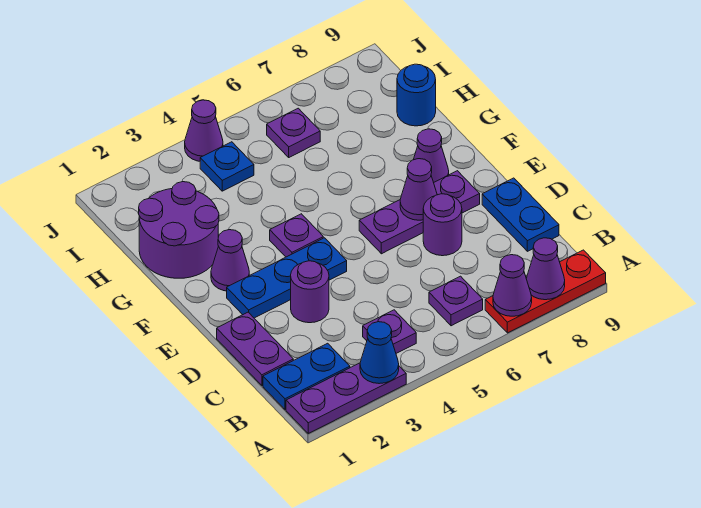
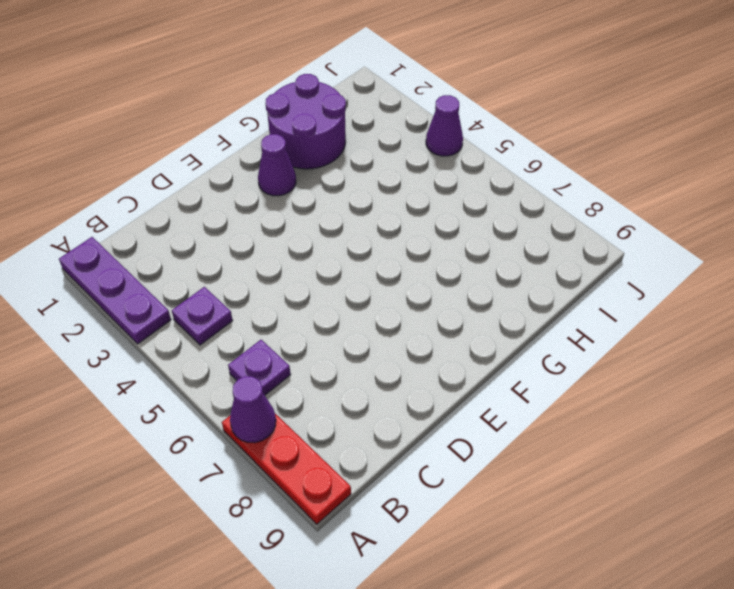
none -> blue 1x2 plate [263,343,350,410]
none -> purple 1x2 plate [217,312,293,385]
none -> blue 1x2 plate [482,178,559,251]

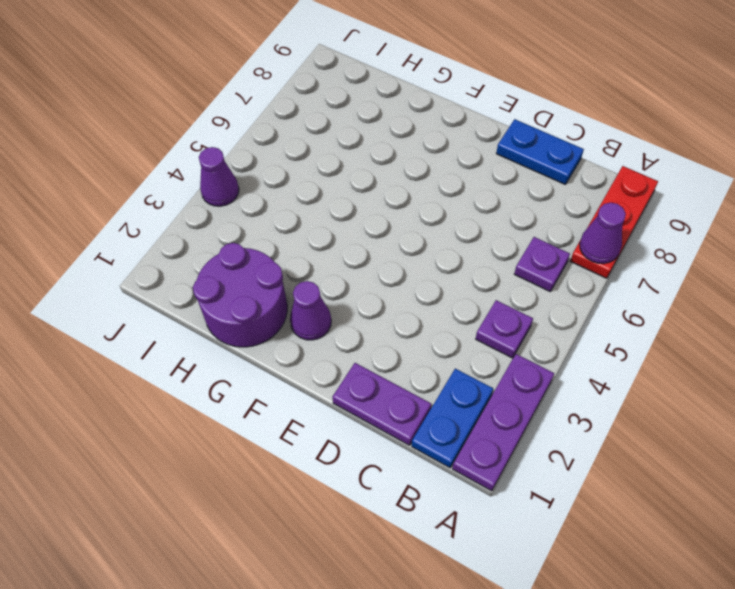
none -> purple 1x1 round brick [291,261,329,323]
none -> purple 1x1 round brick [423,194,462,256]
none -> blue 1x3 plate [227,238,347,318]

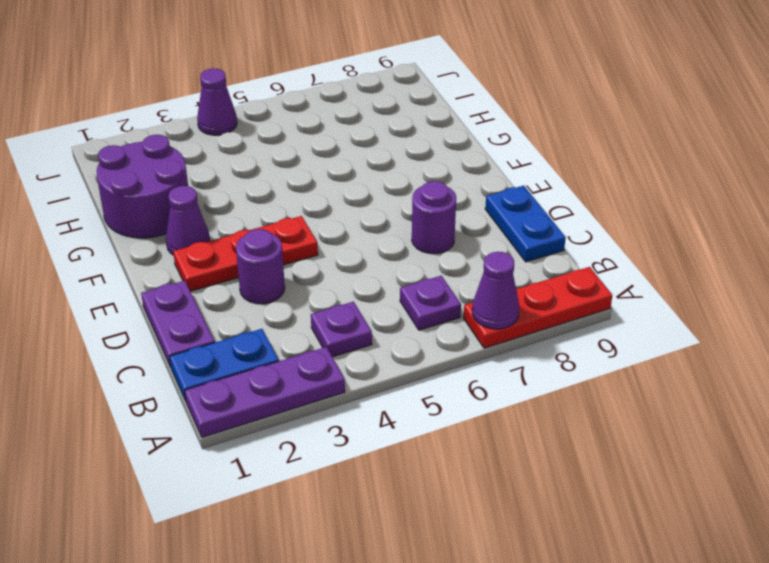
red 1x3 plate [173,216,318,291] -> blue 1x3 plate [227,238,347,318]
none -> purple 1x3 plate [359,171,480,254]
none -> purple 1x1 plate [270,214,323,257]
none -> purple 1x1 cone [413,129,449,183]

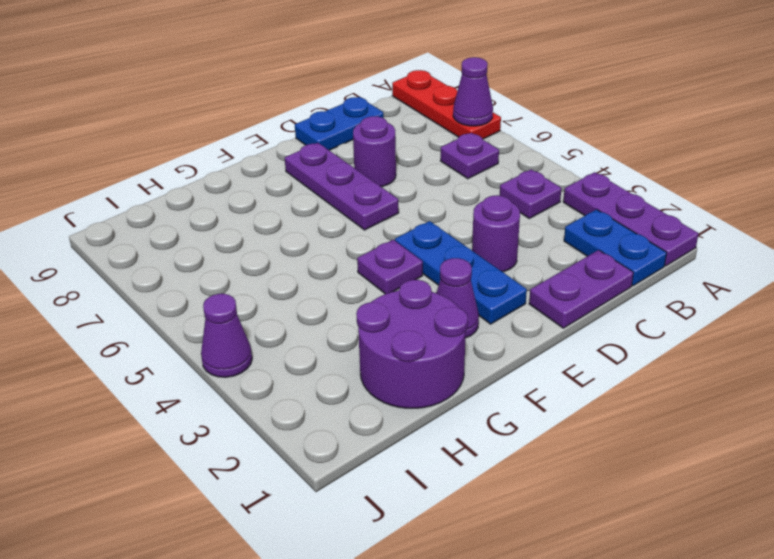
none -> purple 1x1 cone [413,129,449,183]
none -> blue 1x1 round brick [397,64,436,126]
none -> blue 1x1 plate [200,142,254,191]

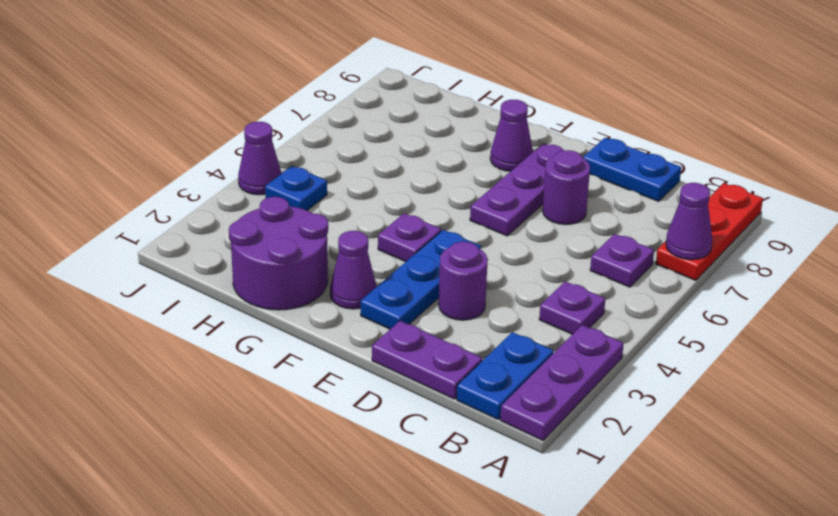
none -> blue 1x1 round brick [397,64,436,126]
none -> purple 1x1 plate [267,108,320,157]
none -> blue 1x1 cone [360,322,399,384]

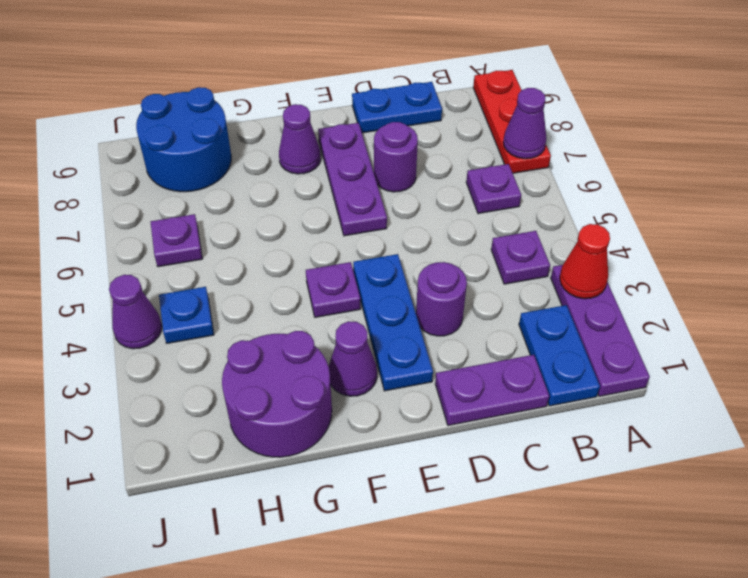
red 1x1 cone [560,224,610,299] -> blue 1x1 cone [360,322,399,384]
blue 2x2 round brick [136,87,231,192] -> blue 1x1 round brick [397,64,436,126]
none -> purple 1x1 cone [526,238,565,300]
none -> purple 1x1 cone [400,159,437,220]

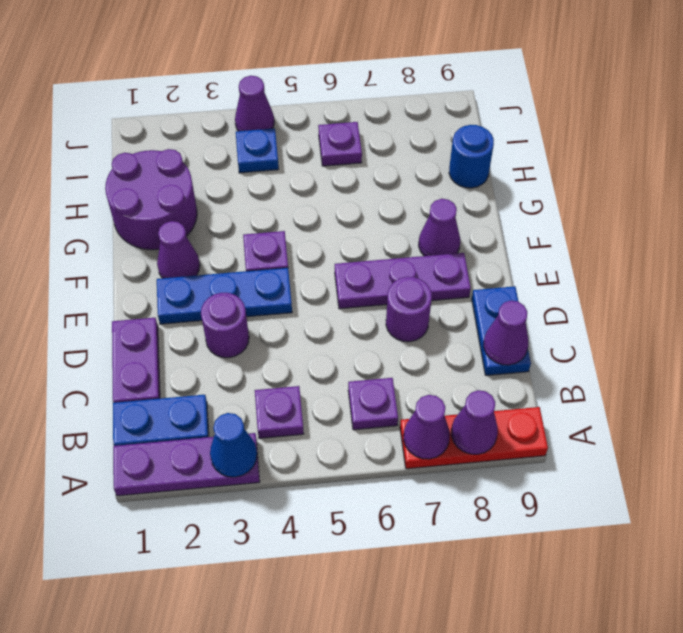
purple 1x1 cone [484,301,528,365] -> purple 1x1 cone moved to [400,159,437,220]

